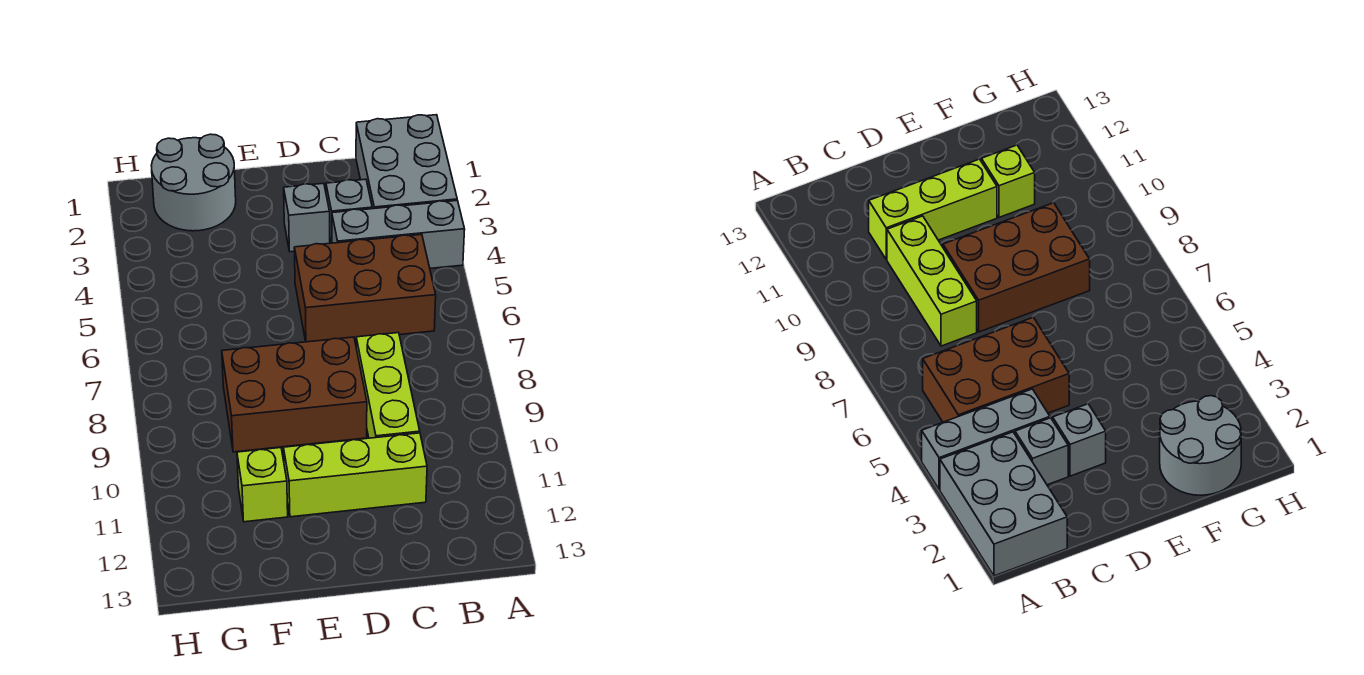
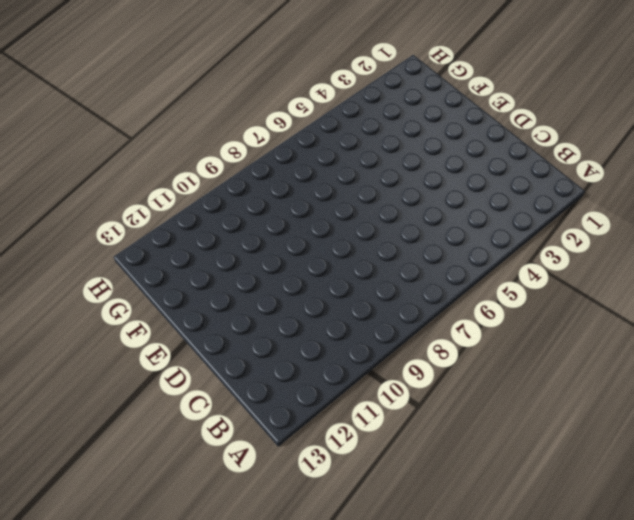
none -> grey 2x3 brick [356,115,457,209]
none -> grey 1x3 brick [332,200,465,268]

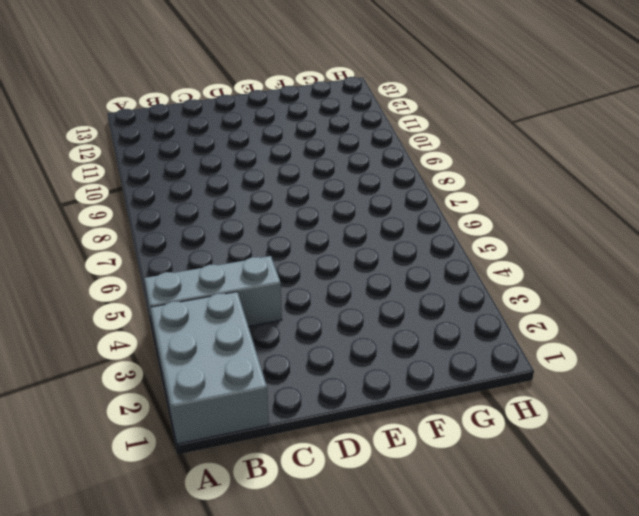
none -> brown 2x3 brick [294,234,436,342]
none -> grey 1x1 brick [326,179,372,243]

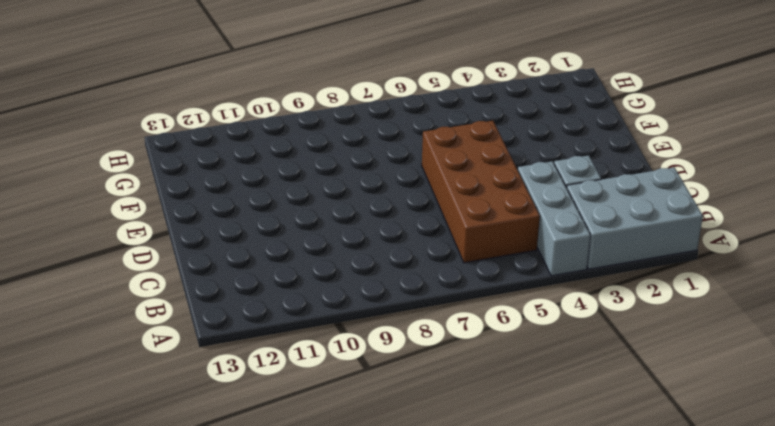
brown 2x4 brick [422,121,540,263] -> brown 2x3 brick [294,234,436,342]
none -> lime 1x3 brick [356,333,420,438]
none -> lime 1x3 brick [284,433,427,517]

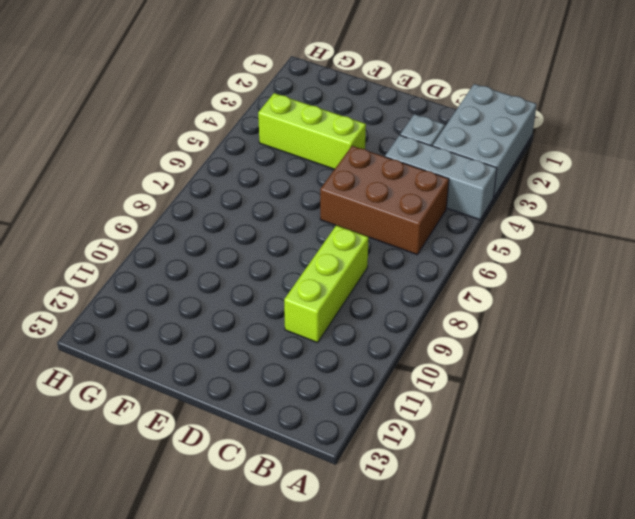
lime 1x3 brick [258,93,366,169] -> lime 1x3 brick moved to [284,433,427,517]
none -> grey 1x1 brick [284,183,330,252]
none -> brown 2x3 brick [222,337,367,452]

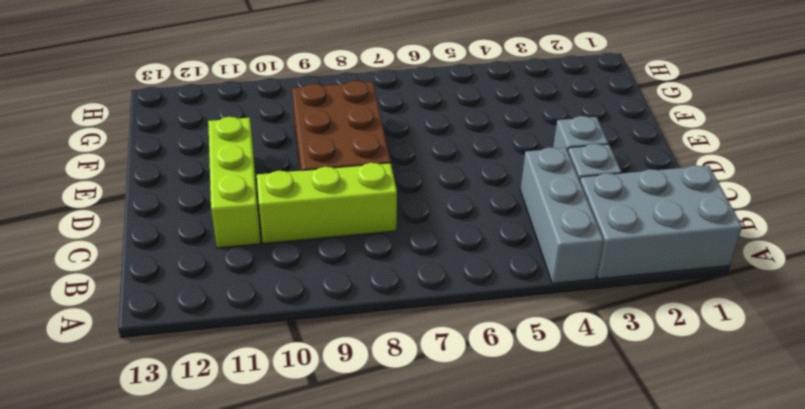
none -> brown 2x3 brick [294,234,436,342]
none -> grey 2x2 round brick [151,134,236,231]

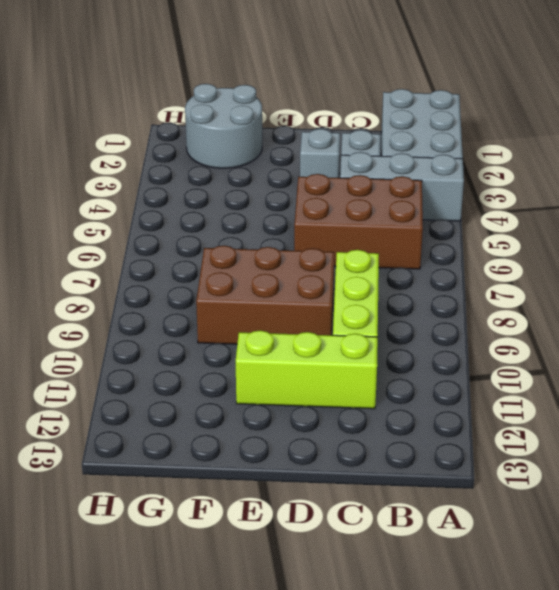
none -> lime 1x1 brick [237,448,288,522]

